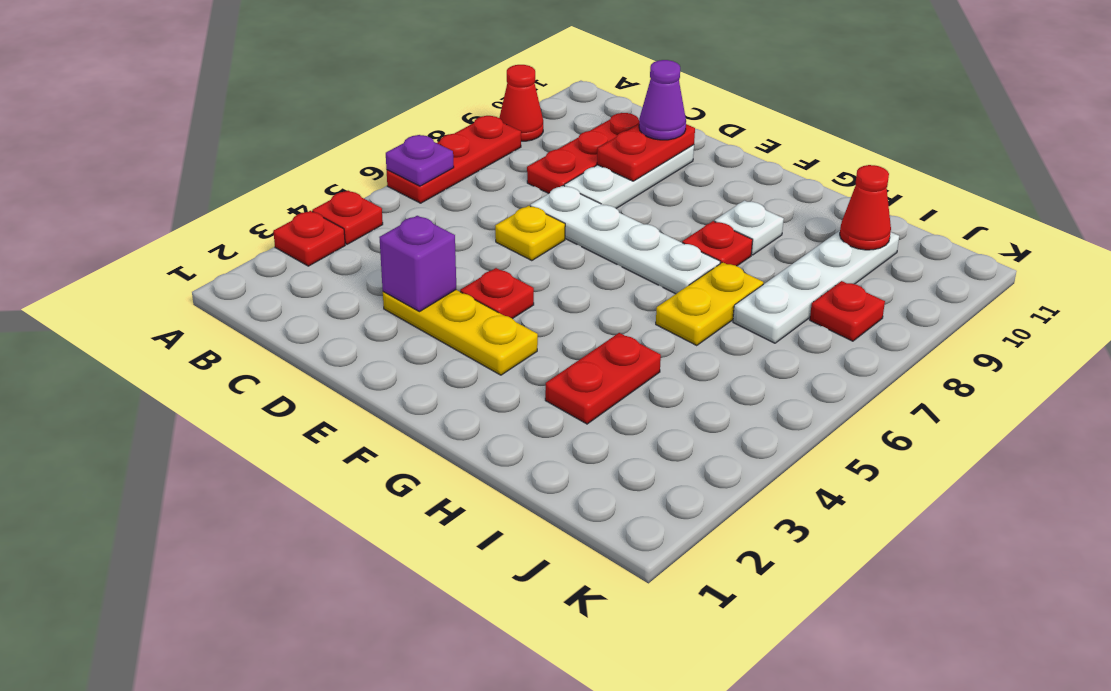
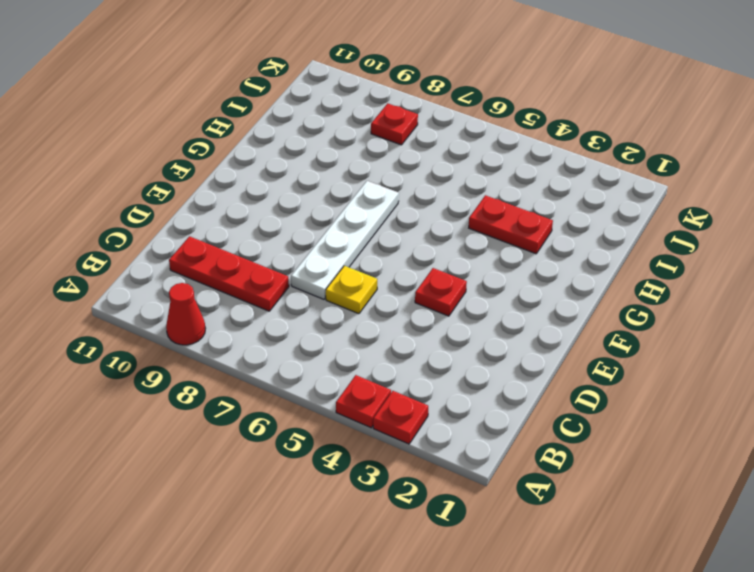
none -> red 1x3 plate [387,116,521,203]
none -> yellow 1x3 plate [383,290,538,375]
none -> white 1x3 plate [564,145,694,208]

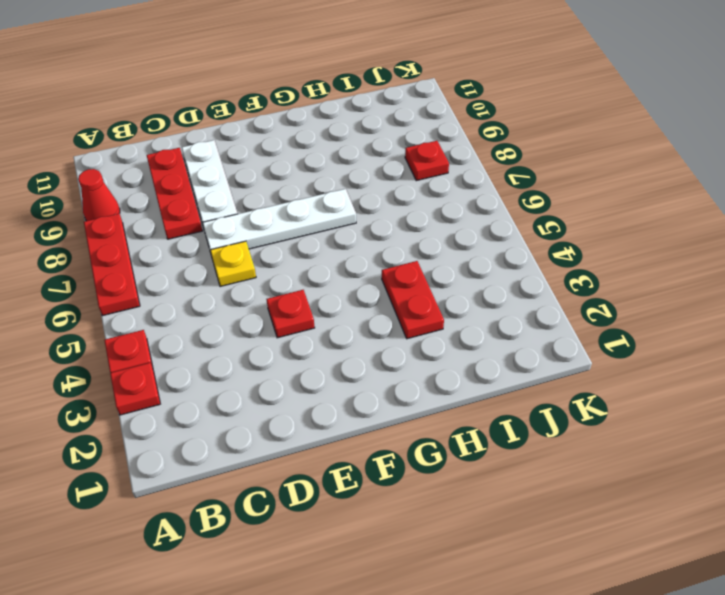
none -> yellow 1x3 plate [383,290,538,375]
none -> red 1x1 plate [682,221,753,266]
none -> white 1x1 plate [715,201,784,255]

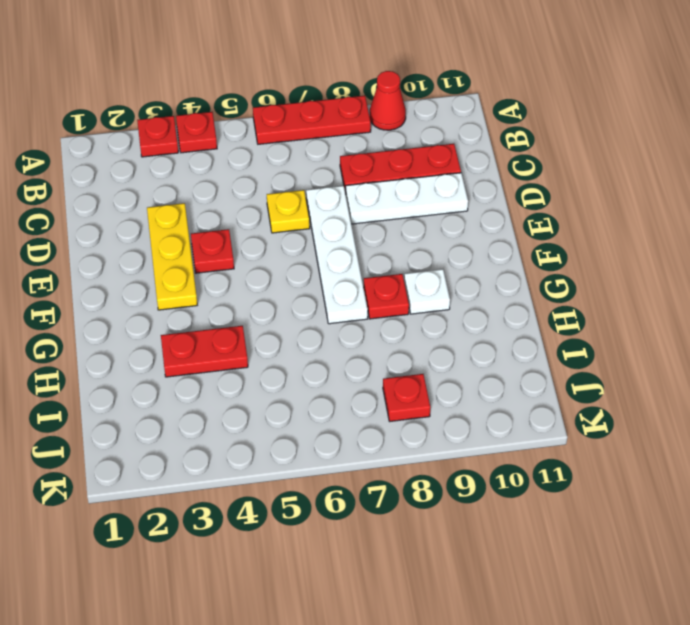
none -> yellow 1x2 plate [656,262,763,346]
none -> white 1x4 plate [733,231,899,343]
none -> purple 1x1 plate [386,135,454,186]

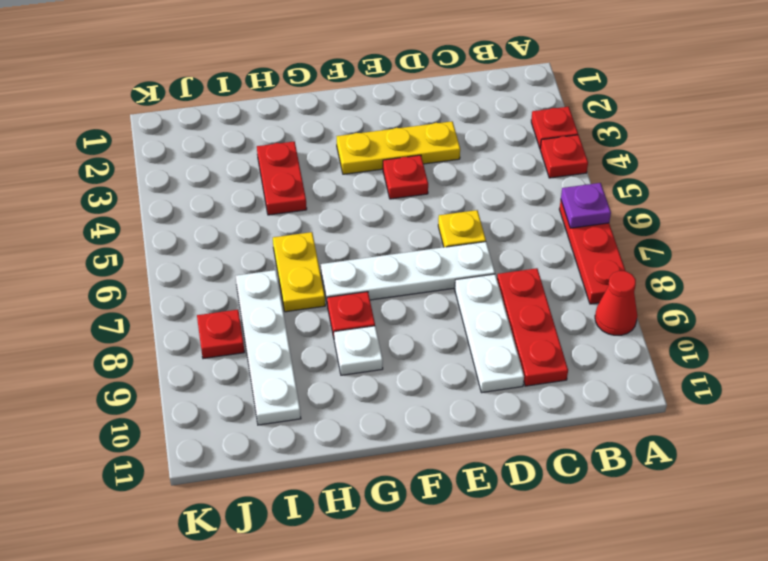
none -> purple 1x1 brick [379,216,456,312]
none -> red 1x2 plate [597,124,695,181]
none -> red 1x1 cone [840,165,891,250]

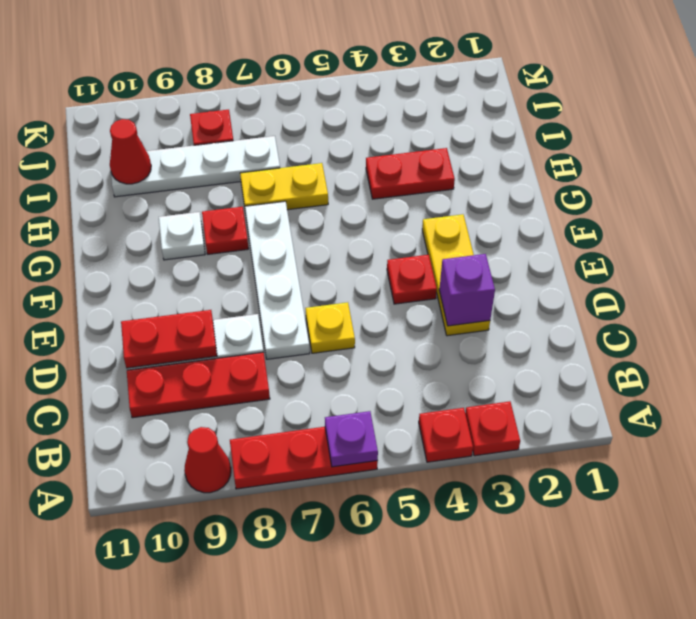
none -> purple 1x1 cone [639,60,686,140]

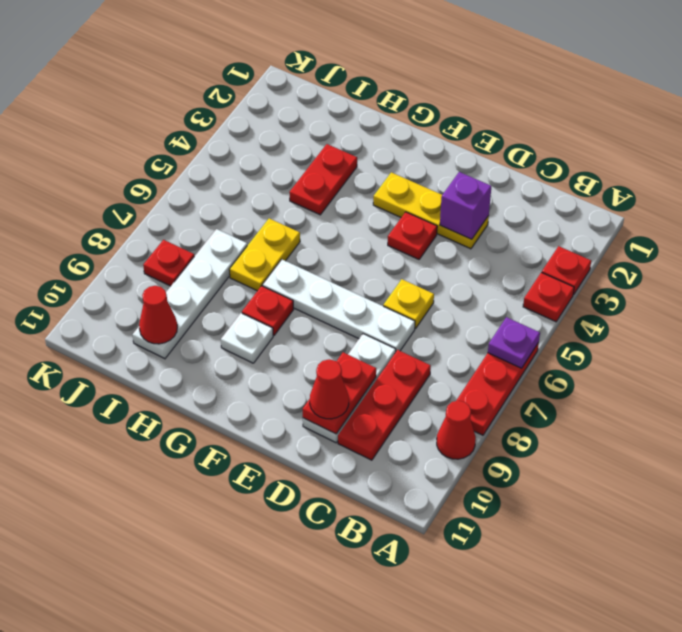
red 1x1 cone [310,359,349,419] -> purple 1x1 cone [639,60,686,140]

